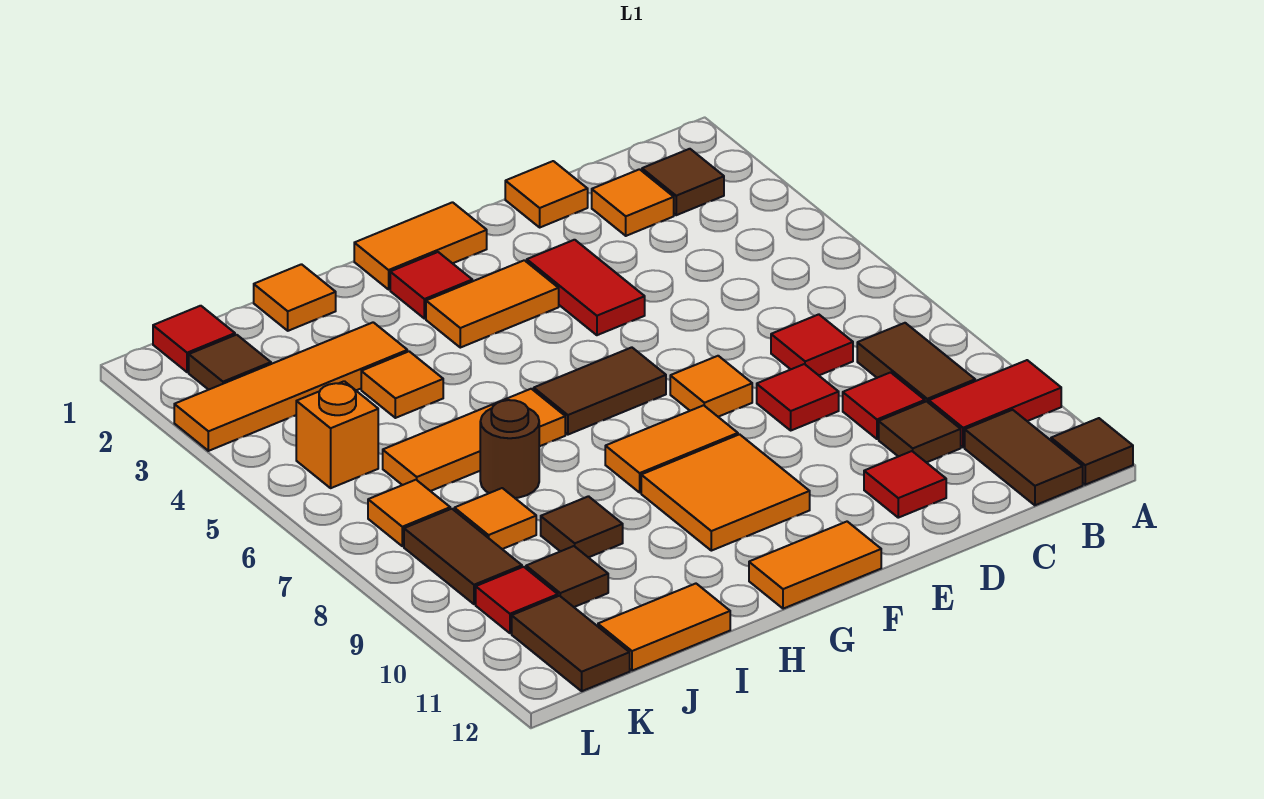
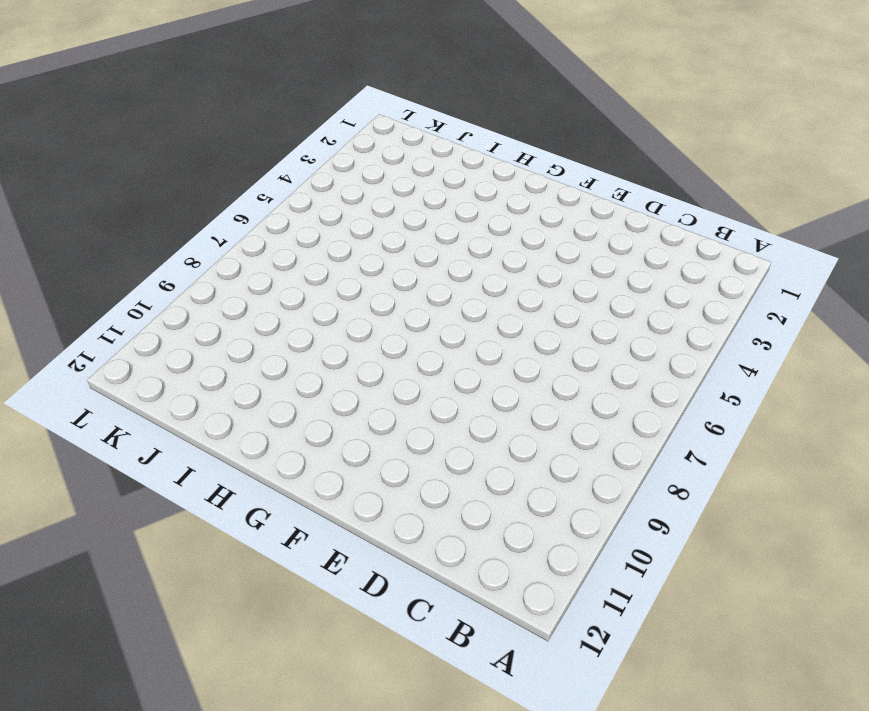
none -> red 1x2 tile [929,360,1061,447]
none -> brown 1x1 tile [1051,418,1133,485]
none -> brown 1x1 tile [642,149,724,215]
none -> brown 1x2 tile [857,323,975,403]

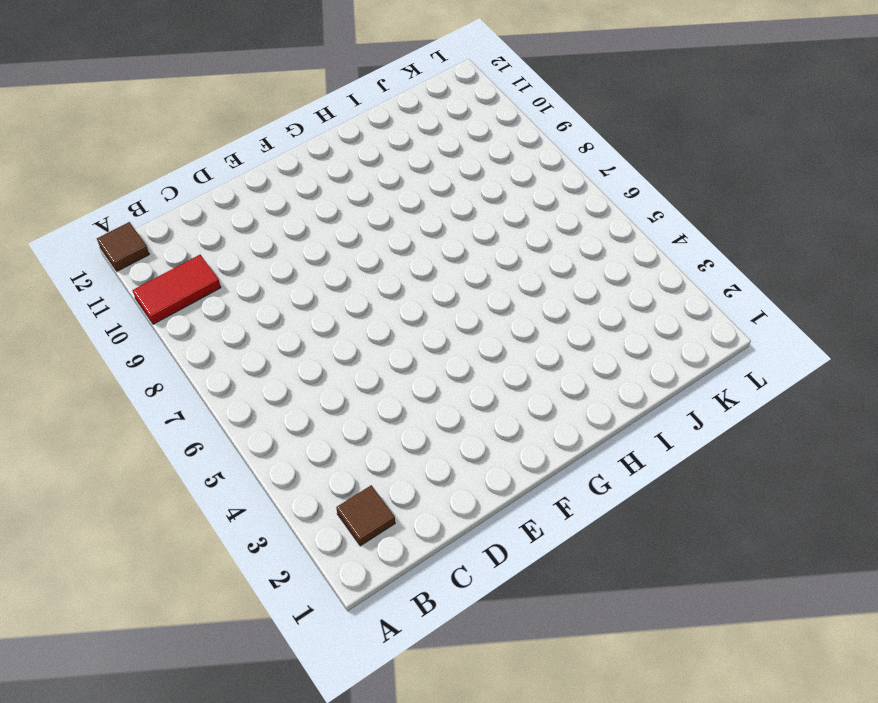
none -> brown 1x2 tile [857,323,975,403]
none -> brown 1x2 tile [965,410,1083,505]
none -> orange 1x1 tile [592,169,674,236]
none -> red 1x1 tile [771,314,853,375]

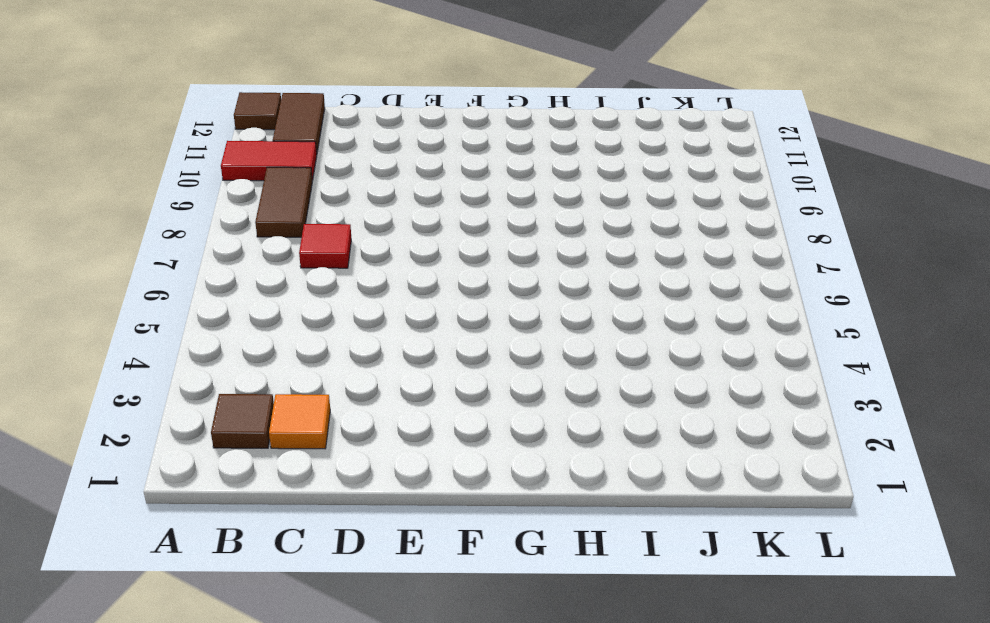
none -> red 1x1 tile [843,372,925,439]
none -> brown 1x1 tile [879,401,961,463]
none -> orange 1x1 tile [505,161,588,227]
none -> red 1x1 tile [757,364,839,430]

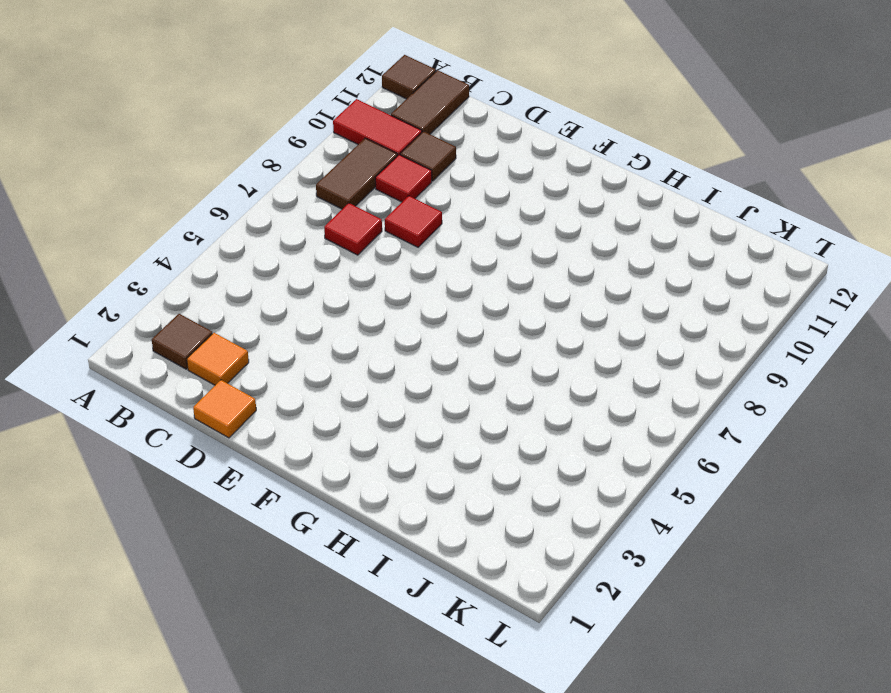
none -> red 1x1 tile [864,451,946,518]
none -> red 1x2 tile [527,240,645,335]
none -> orange 1x1 tile [670,356,752,417]
none -> orange 1x2 tile [354,202,487,289]

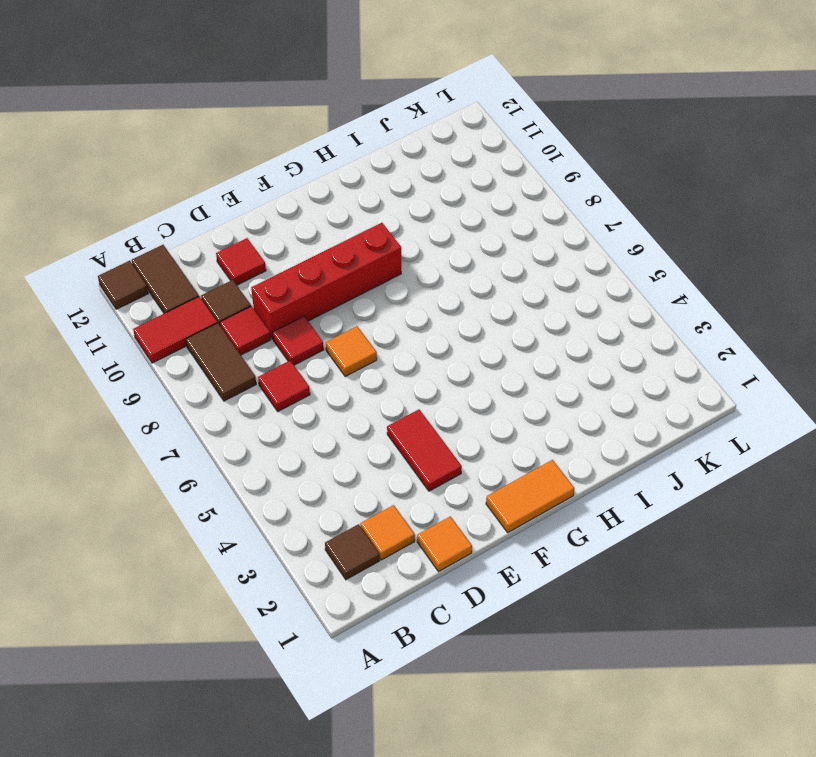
red 1x4 brick [251,223,401,339] -> orange 2x2 tile [641,434,810,551]
none -> orange 1x2 tile [426,260,559,348]
none -> brown 1x2 tile [534,347,666,435]
none -> orange 1x2 tile [605,405,738,492]
none -> orange 1x2 tile [749,522,881,609]

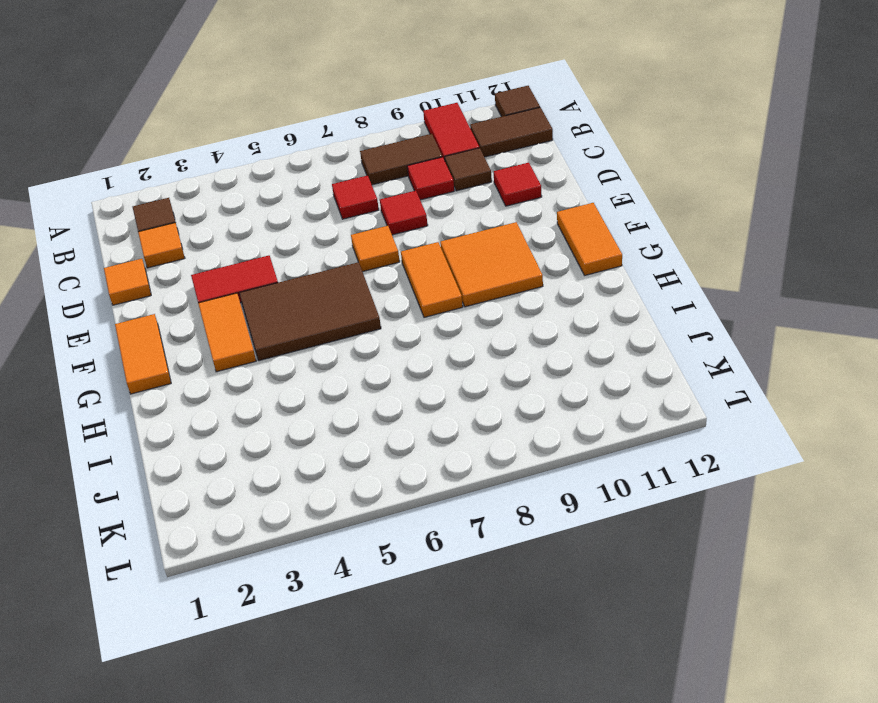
brown 2x3 tile [240,262,381,361] -> brown 1x2 tile [534,347,666,435]
none -> red 1x1 tile [390,252,472,319]
none -> orange 1x3 tile [383,389,565,491]
none -> orange 1x1 tile [254,264,336,331]
none -> orange 1x4 tile [174,322,407,451]

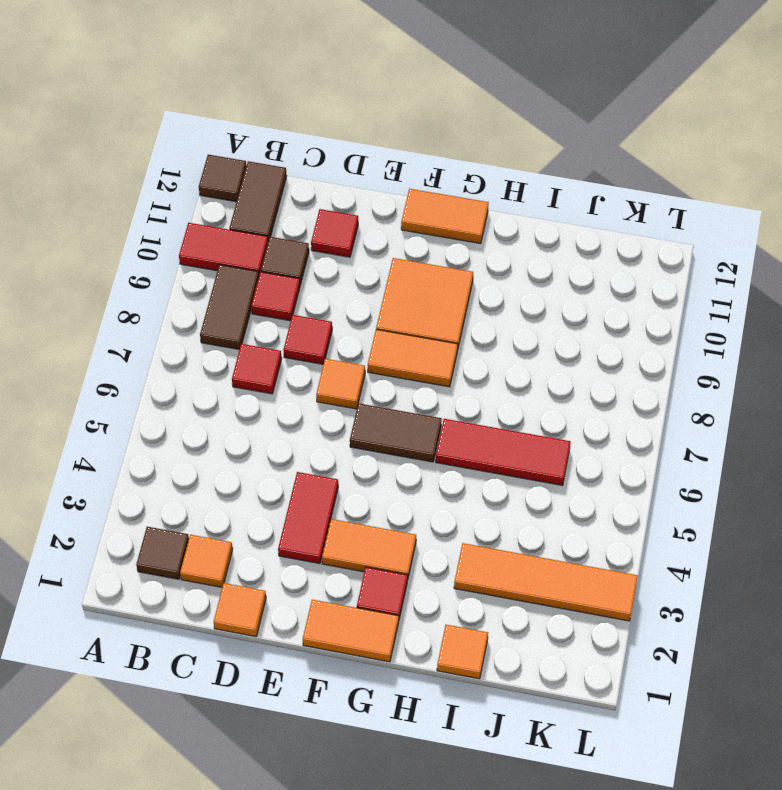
red 1x3 tile [436,419,571,485] -> orange 1x3 tile [383,389,565,491]
none -> orange 1x1 tile [361,351,443,418]
none -> brown 1x1 round brick [480,400,539,498]
none -> brown 1x1 tile [541,496,623,558]
none -> orange 1x2 tile [598,584,730,671]

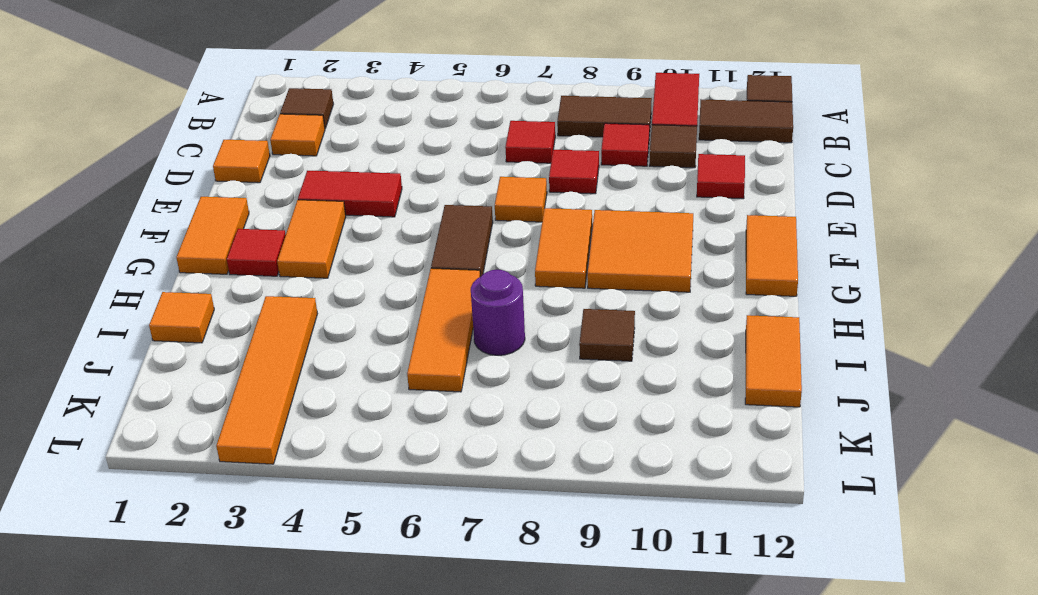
purple 1x1 round brick [471,270,525,355] -> brown 1x1 round brick [480,400,539,498]
none -> orange 1x1 tile [361,351,443,418]
none -> orange 1x1 tile [454,488,536,549]
none -> brown 1x1 tile [526,546,608,607]
none -> red 1x1 tile [153,306,235,372]

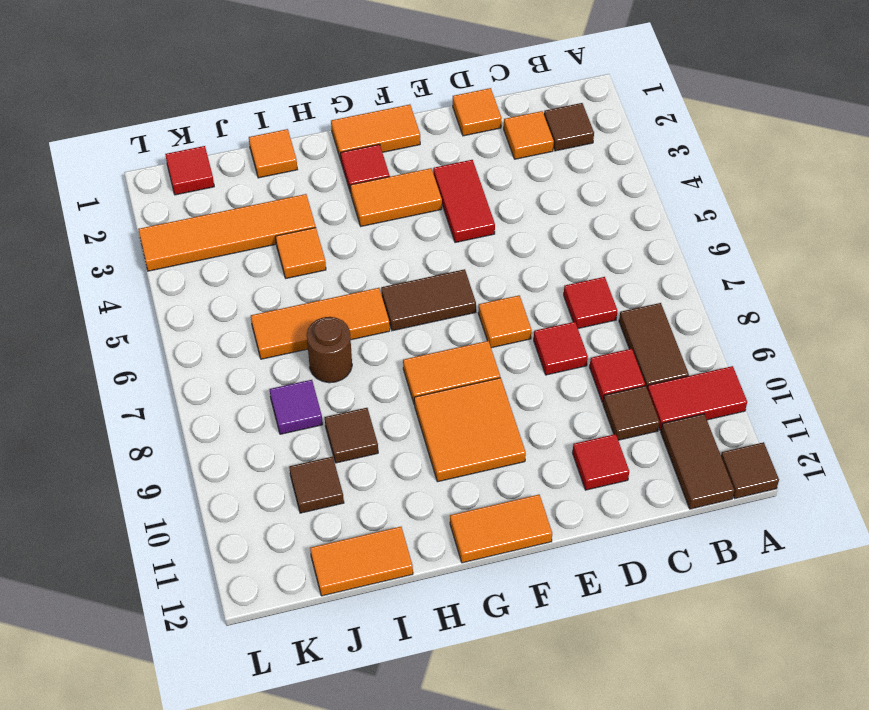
purple 1x1 tile [270,380,323,434] -> orange 1x1 tile [454,488,536,549]
none -> brown 1x1 tile [189,335,271,390]
none -> orange 1x1 brick [296,381,378,488]
none -> orange 1x1 tile [368,480,450,546]
none -> brown 1x2 tile [404,509,522,604]

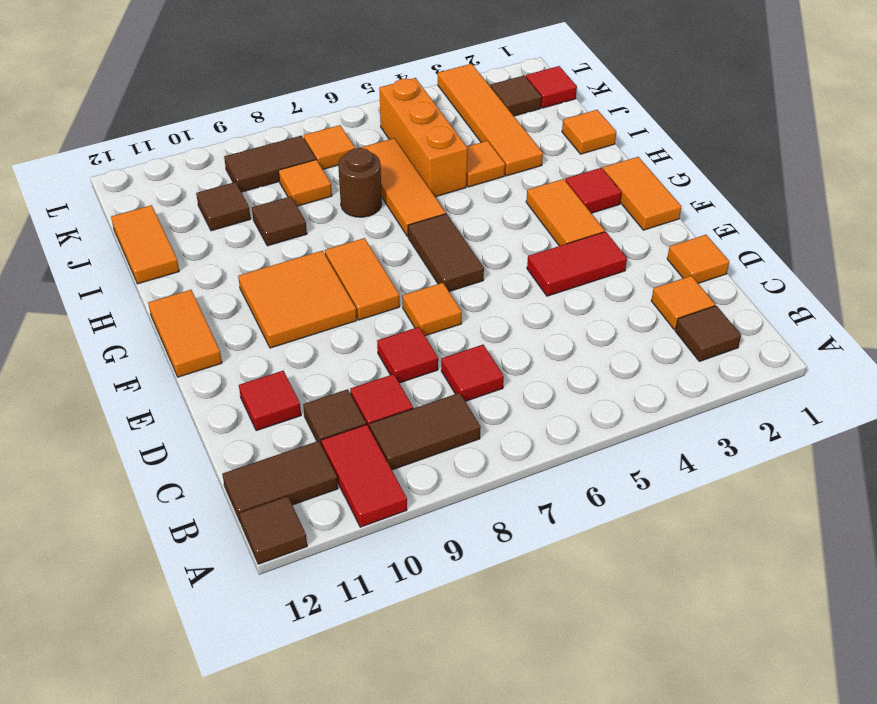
orange 1x3 brick [379,78,468,197] -> orange 1x1 brick [296,381,378,488]
none -> red 1x1 tile [476,567,558,633]
none -> brown 1x2 tile [512,596,630,691]

